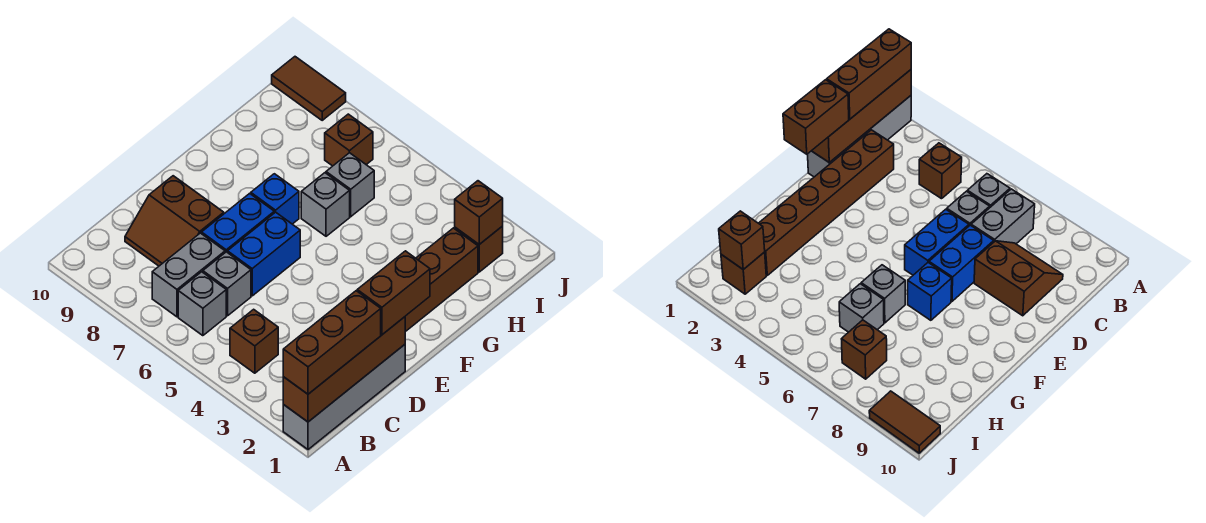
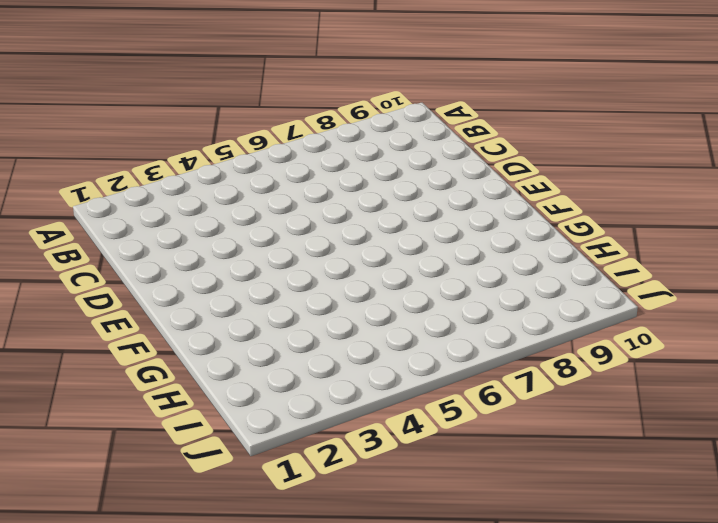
none -> grey 1x4 brick [283,345,405,449]
none -> brown 1x1 brick [230,309,278,373]
none -> grey 1x1 brick [178,272,226,336]

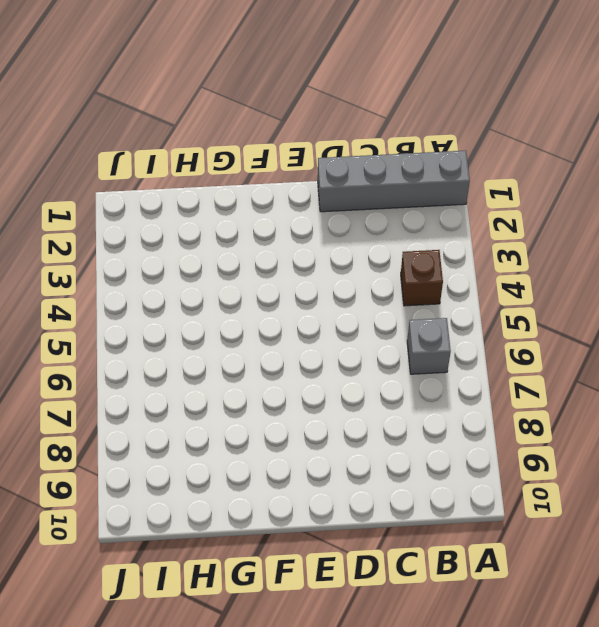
none -> grey 1x2 brick [152,233,225,317]
none -> brown 1x6 brick [405,228,478,332]
none -> grey 1x1 brick [203,252,251,316]

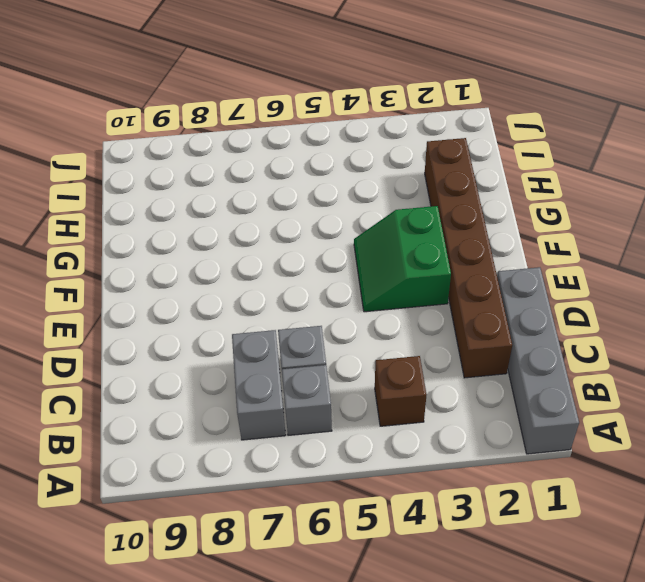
green 2x2 slope [354,206,451,312] -> none
none -> brown 2x2 slope [125,176,224,266]
none -> blue 1x2 brick [228,212,300,296]
none -> blue 1x2 brick [202,193,274,253]

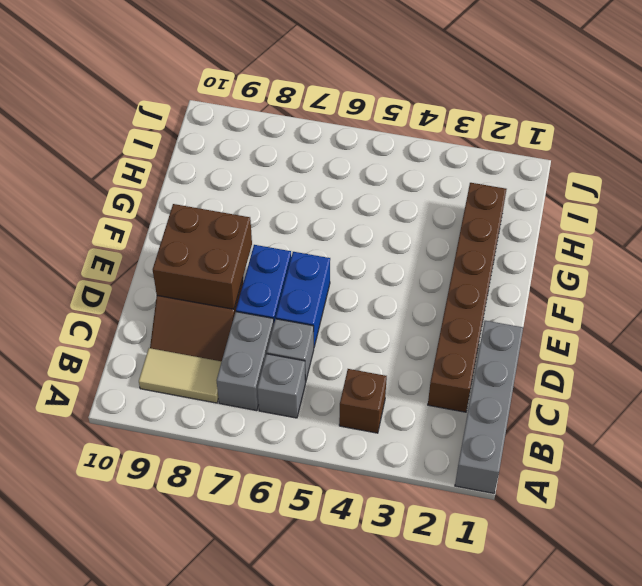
tan 1x2 tile [139,348,222,403] -> none
brown 2x2 brick [153,204,252,309] -> none
none -> blue 1x1 brick [251,174,299,224]
none -> grey 1x1 brick [301,173,350,236]
none -> grey 1x1 brick [326,153,374,217]

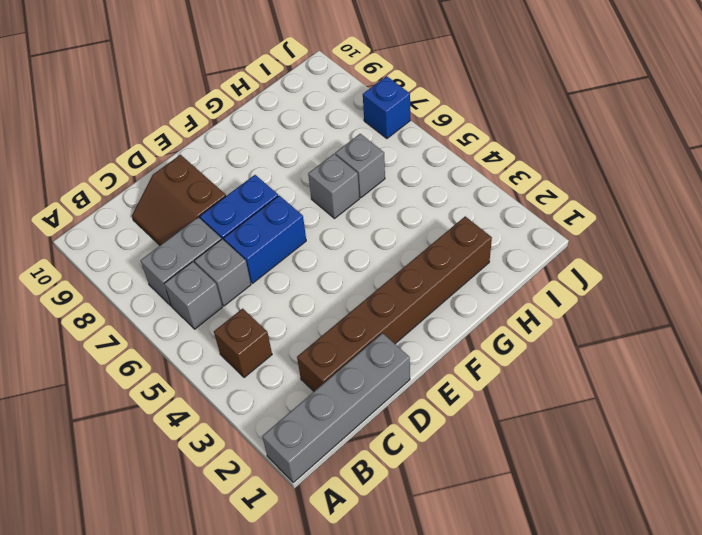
blue 1x1 brick [363,76,410,139] -> blue 1x1 brick moved to [251,174,299,224]
none -> brown 1x1 brick [455,226,503,272]
none -> brown 1x1 brick [325,114,373,166]
none -> brown 1x2 tile [272,57,346,120]

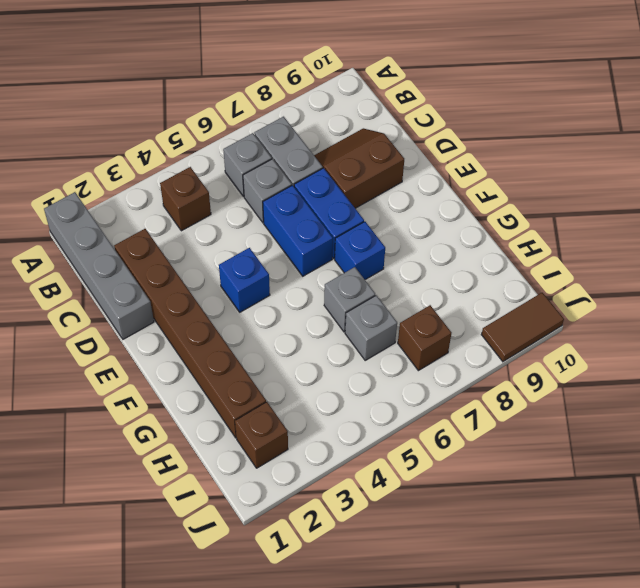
blue 1x1 brick [219,248,270,312] -> none
none -> brown 1x4 brick [283,317,405,422]
none -> brown 1x1 brick [455,181,503,244]
none -> brown 1x3 brick [283,291,381,394]

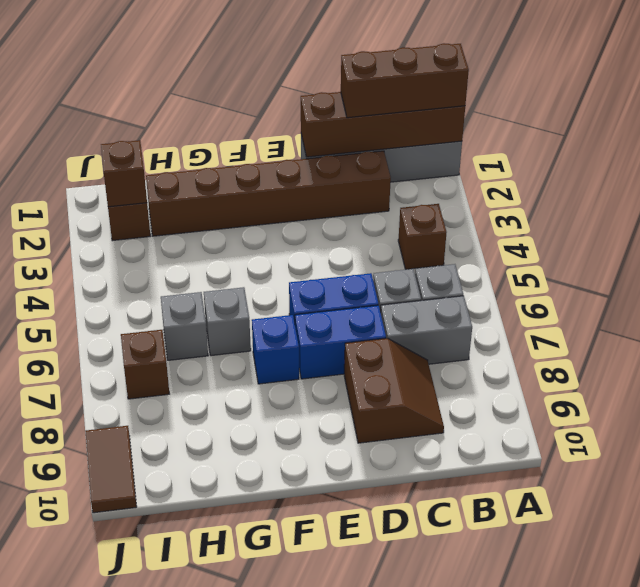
none -> brown 1x2 brick [357,251,430,335]

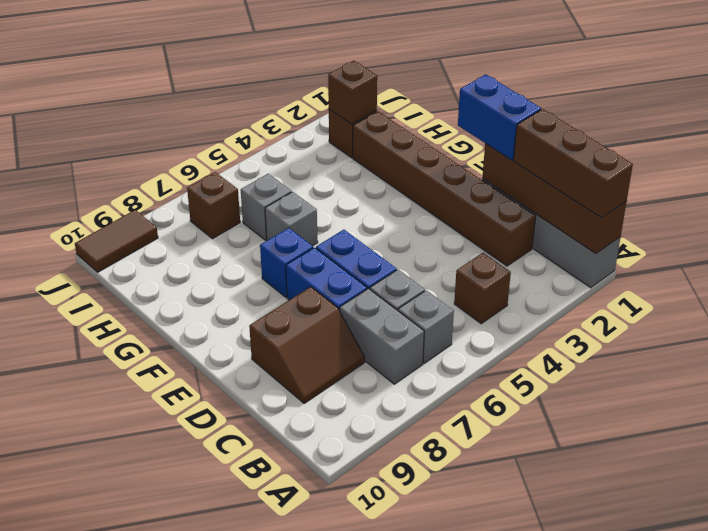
blue 1x2 brick [458,74,541,160] -> brown 1x2 brick [357,251,430,335]

